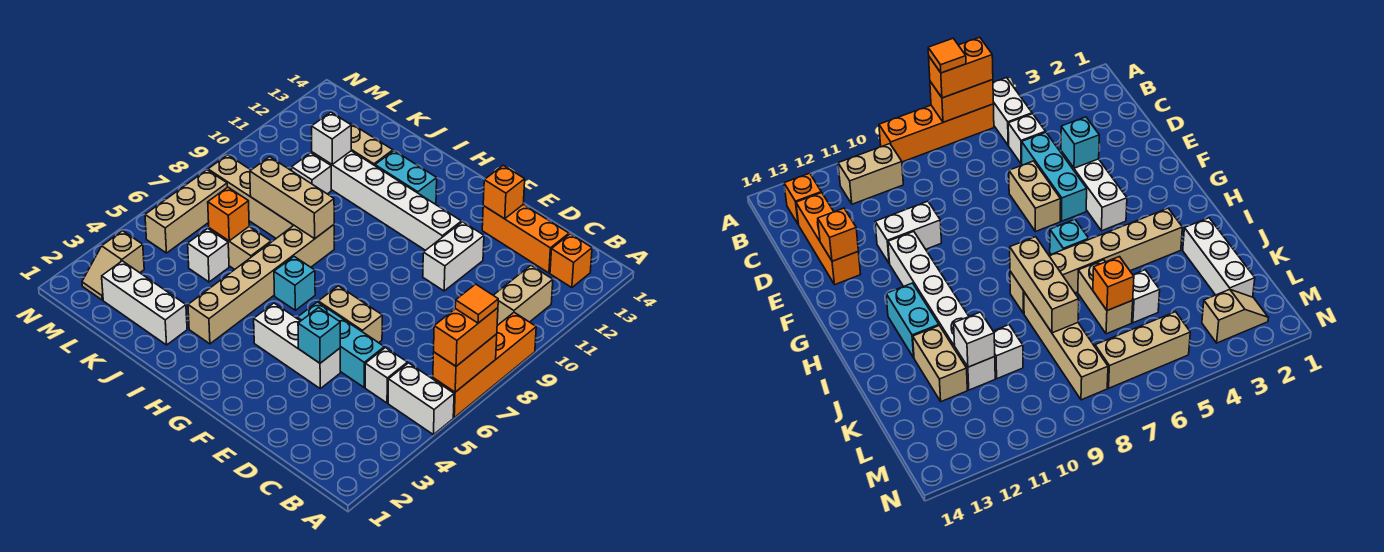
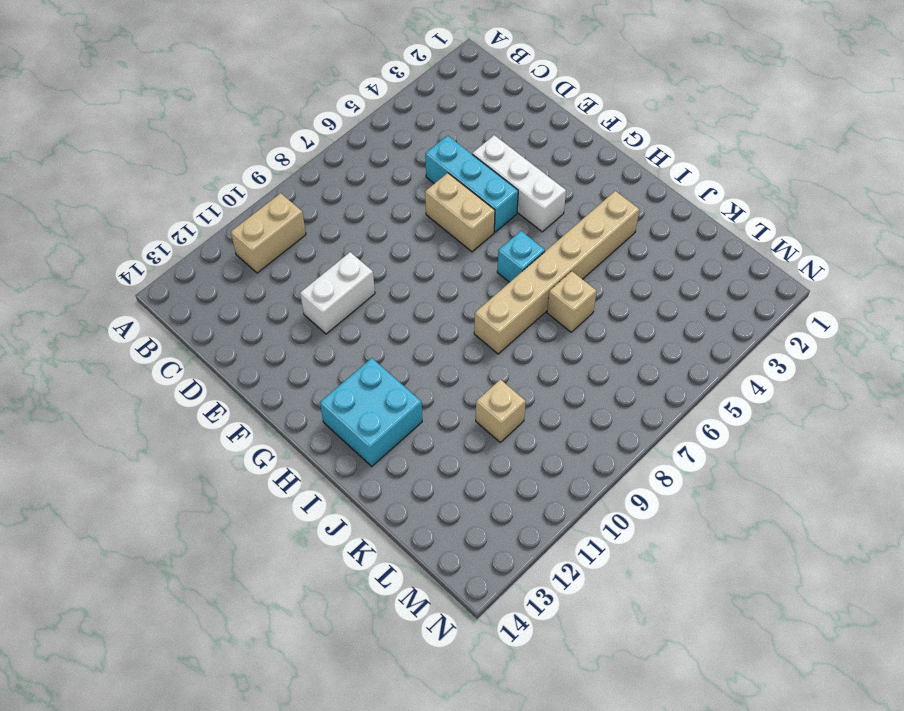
cyan 2x2 brick [320,358,422,466] -> cyan 1x2 brick [375,151,437,204]
tan 1x1 brick [547,271,597,332] -> tan 1x2 brick [209,227,271,270]
tan 1x1 brick [476,379,526,442] -> white 1x1 brick [292,153,331,194]
none -> white 1x2 brick [388,363,454,435]
none -> orange 1x4 brick [433,312,536,417]
none -> orange 1x1 brick [550,234,592,288]
none -> white 1x1 brick [365,348,407,403]

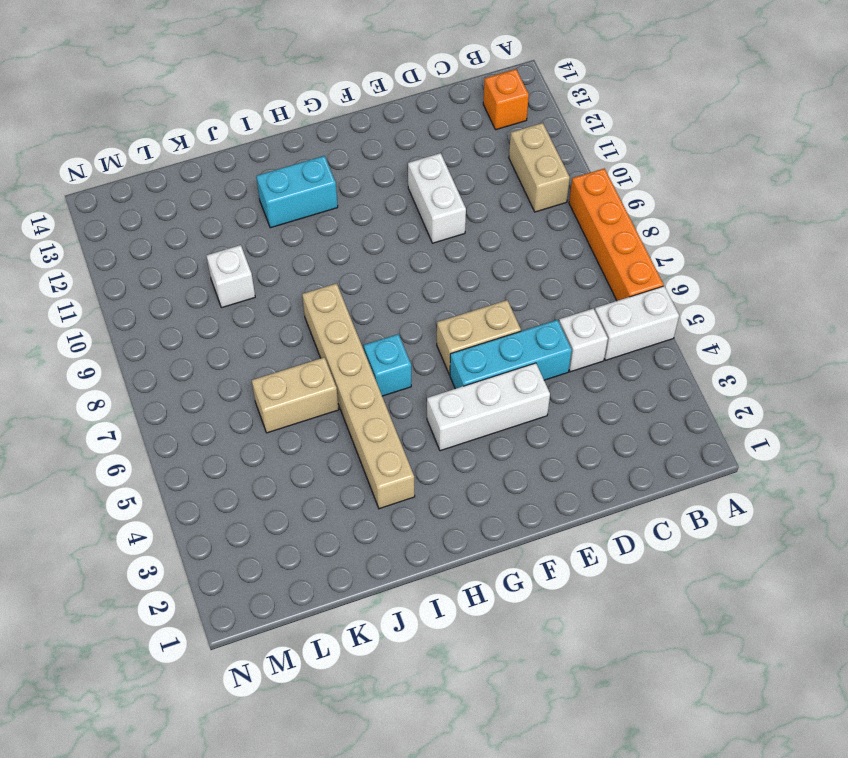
none -> orange 1x3 brick [482,205,569,273]
none -> white 1x6 brick [312,151,461,250]
none -> white 1x3 brick [102,261,187,345]
none -> tan 1x4 brick [208,155,294,238]

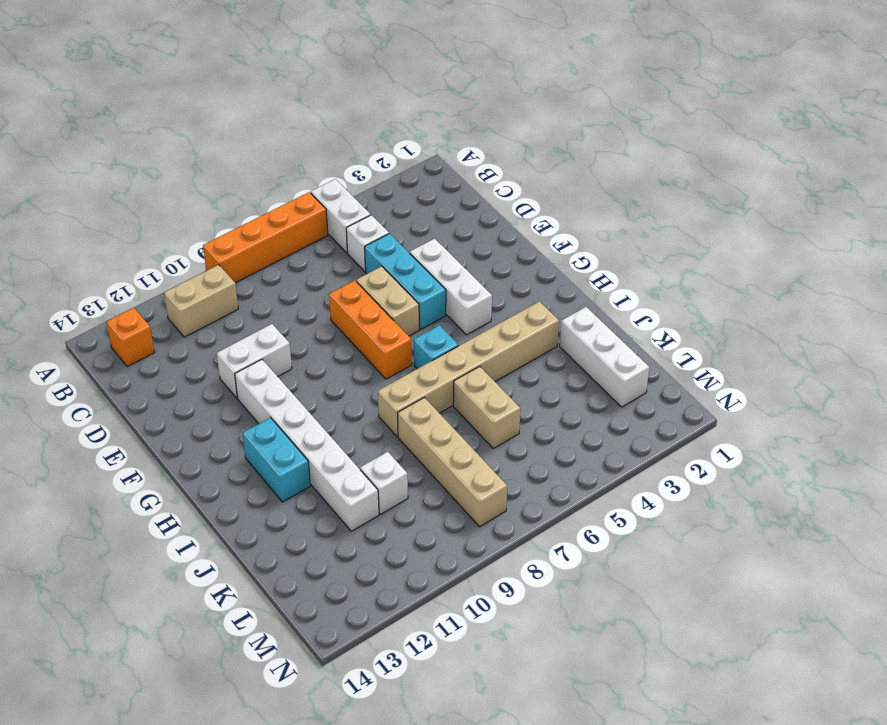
orange 1x3 brick [329,280,412,379] -> orange 1x3 brick moved to [482,205,569,273]
none -> tan 1x2 brick [350,123,393,166]
none -> white 1x1 brick [188,229,229,282]
none -> tan 1x2 slope [82,231,144,300]
none -> tan 1x3 brick [145,170,227,253]

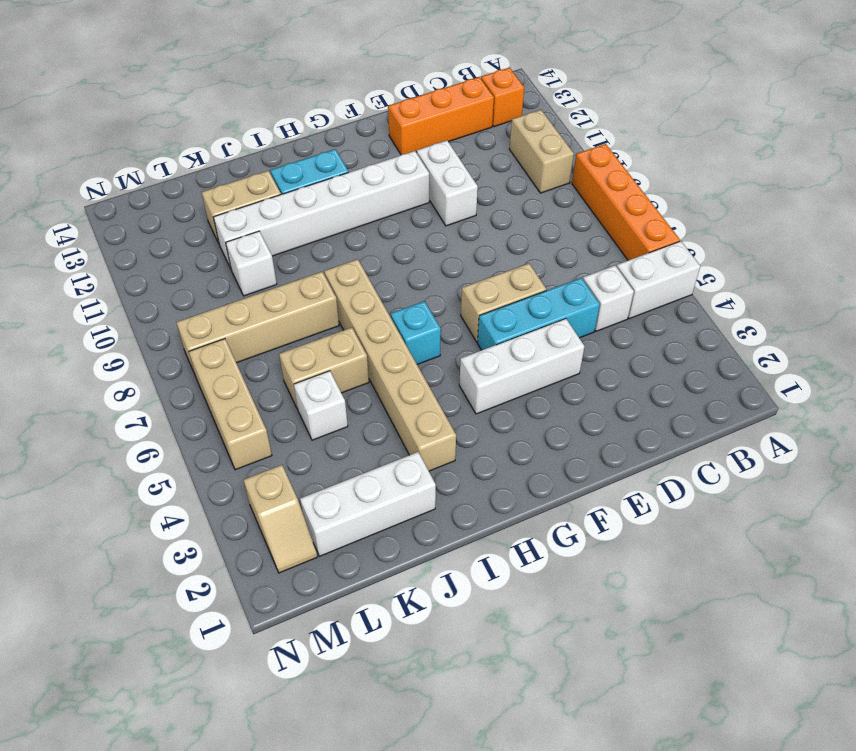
none -> orange 1x2 brick [433,334,497,392]
none -> cyan 1x1 brick [298,308,340,363]
none -> orange 1x1 brick [483,165,525,219]
none -> tan 1x3 brick [250,157,334,239]

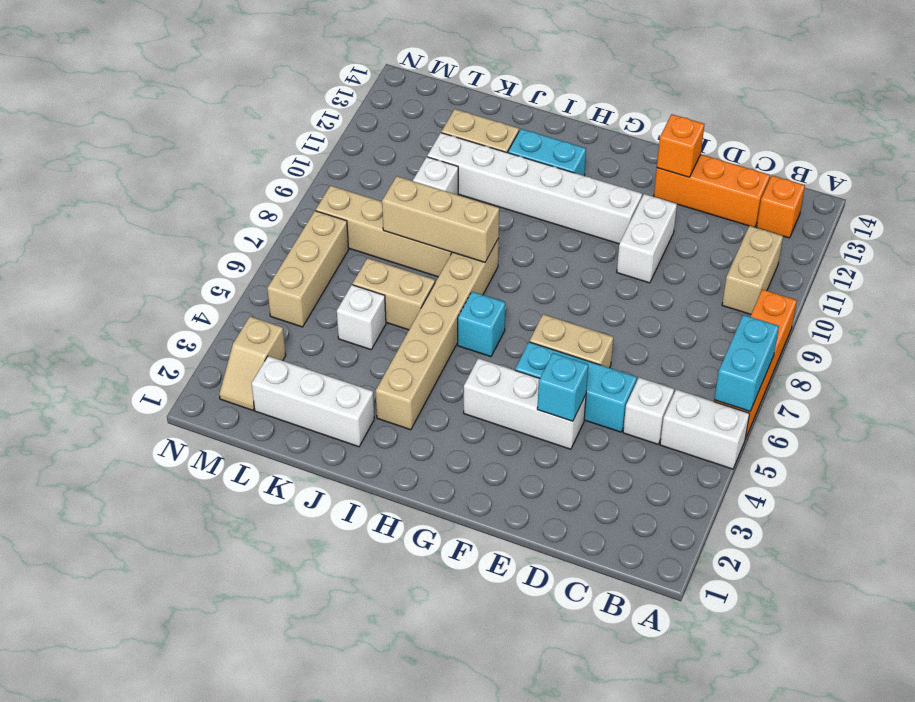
cyan 1x2 brick [714,315,779,411] -> orange 1x2 brick [433,334,497,392]
none -> orange 1x1 brick [208,187,249,241]
none -> white 1x1 brick [312,112,351,164]
none -> orange 1x2 brick [434,308,498,366]
none -> orange 1x1 tile [455,284,498,323]

